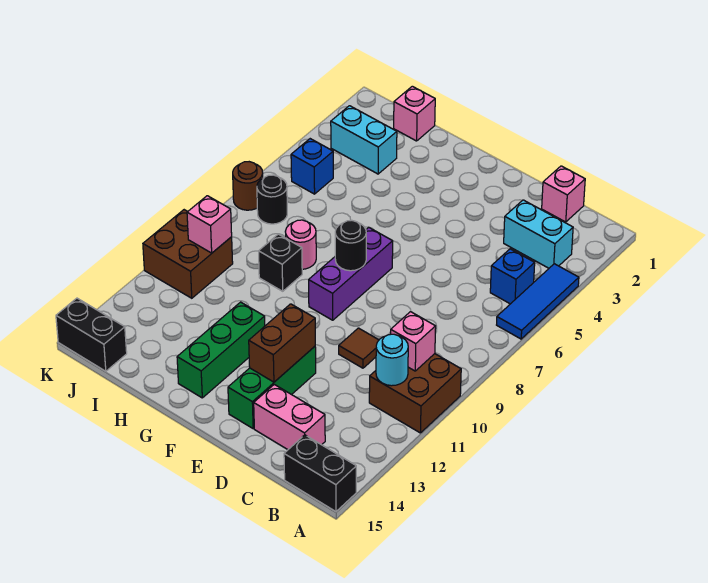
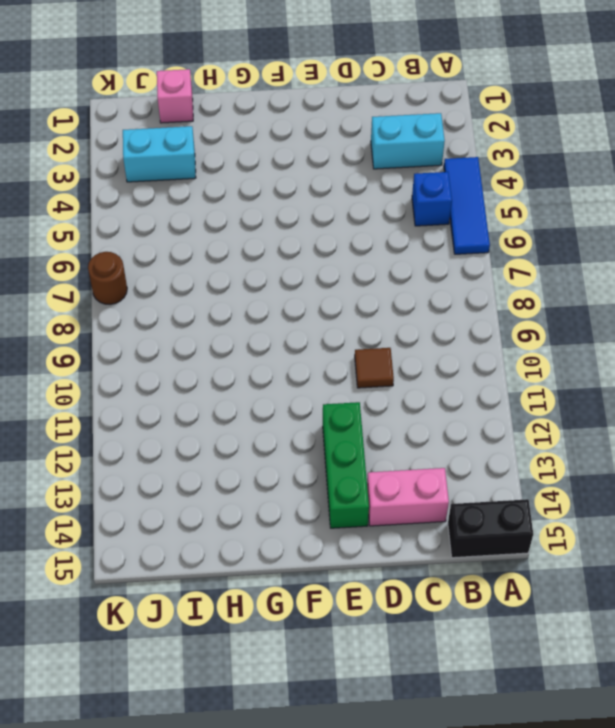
none -> brown 2x2 brick [369,354,461,433]
none -> pink 1x1 brick [542,166,585,222]
none -> purple 1x3 brick [309,227,393,320]

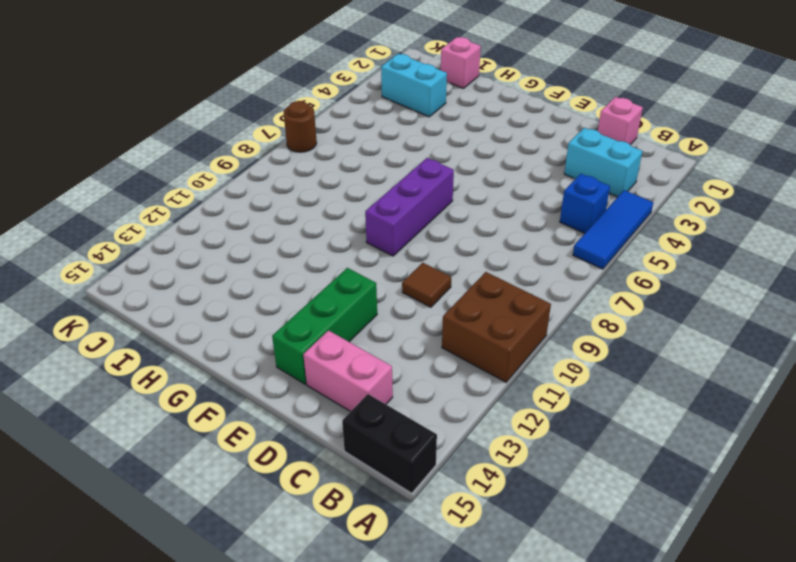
none -> green 1x3 brick [177,302,265,398]
none -> pink 1x1 round brick [285,220,316,269]
none -> black 1x1 brick [259,234,302,291]

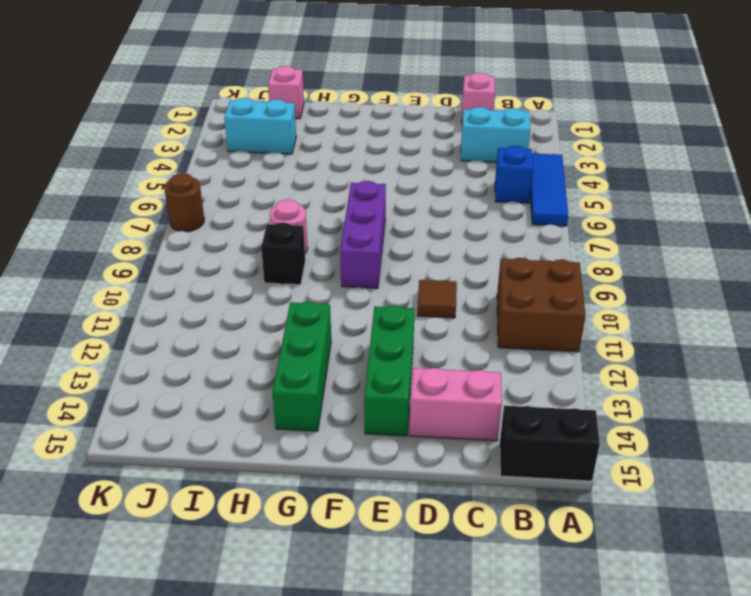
none -> blue 1x1 brick [291,139,333,194]
none -> black 1x1 round brick [257,175,287,224]
none -> brown 2x2 brick [143,210,233,298]

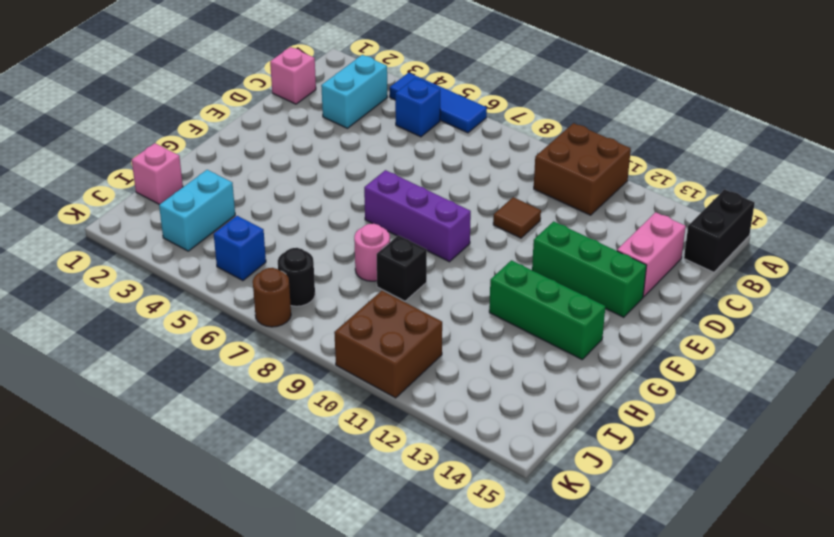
none -> black 1x2 brick [56,298,127,371]
none -> pink 1x1 brick [391,312,436,371]
none -> cyan 1x1 round brick [376,334,408,386]

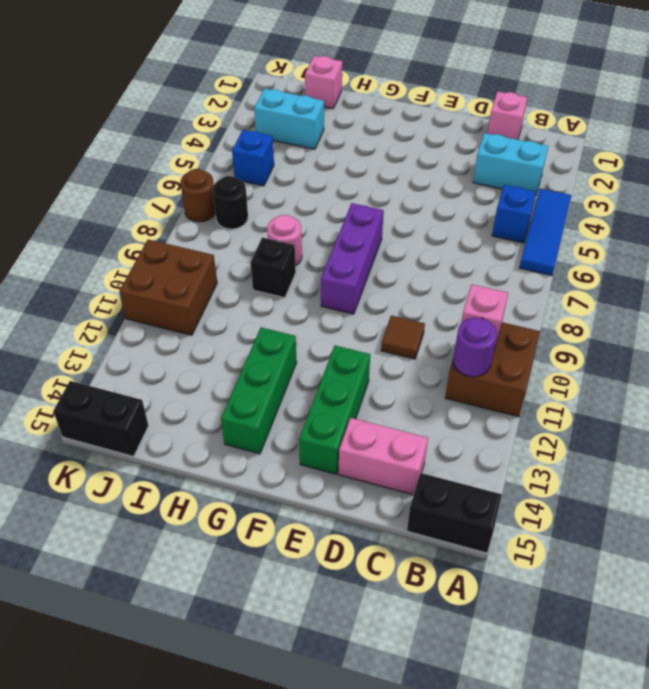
purple 1x1 round brick [453,317,497,377] -> cyan 1x1 round brick [376,334,408,386]
none -> brown 1x2 brick [249,304,315,382]
none -> black 1x1 round brick [335,221,366,271]
none -> pink 1x1 brick [187,196,232,253]

